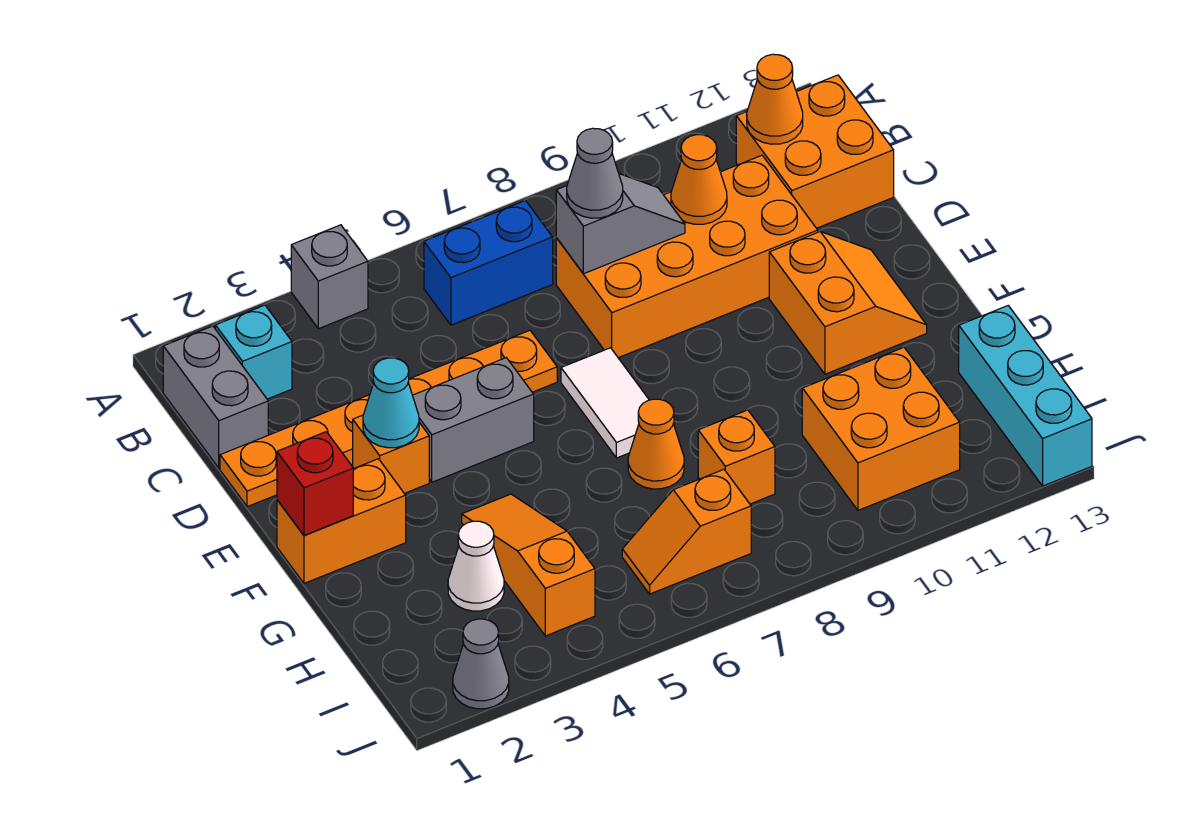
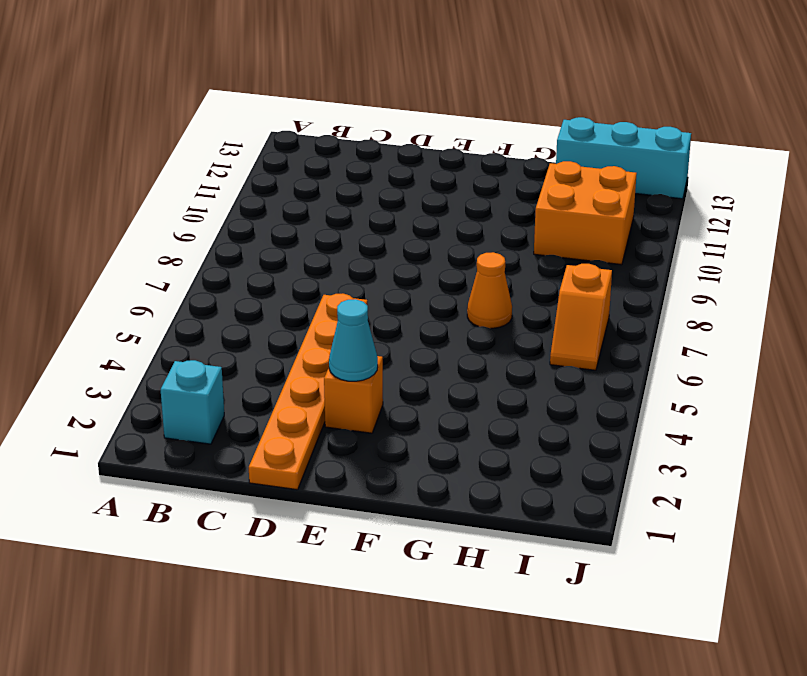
none -> grey 1x1 brick [291,225,368,329]
none -> grey 1x2 brick [163,326,268,468]
none -> blue 1x2 brick [424,201,553,325]

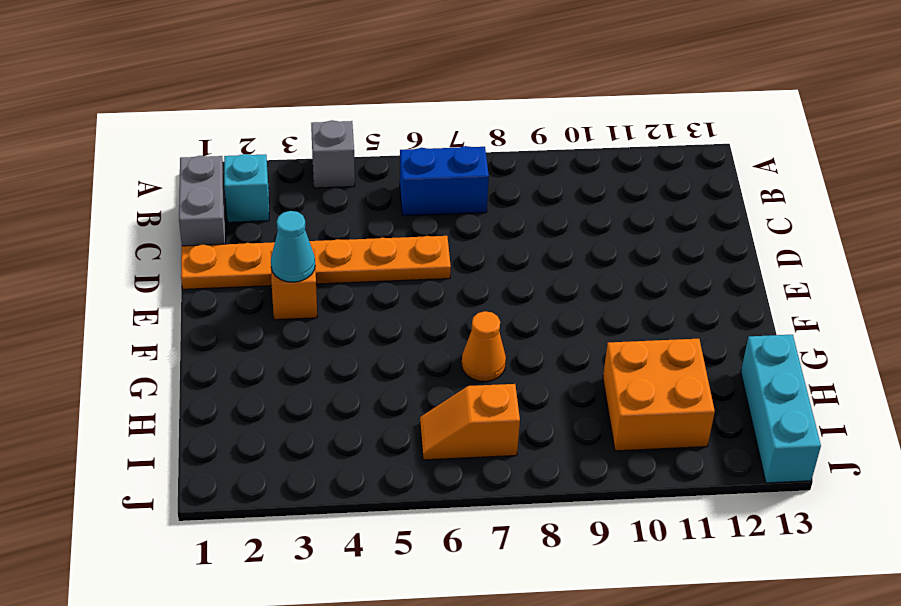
none -> orange 2x2 brick [736,75,894,228]
none -> orange 2x4 brick [556,155,818,358]
none -> grey 1x2 brick [413,358,534,482]

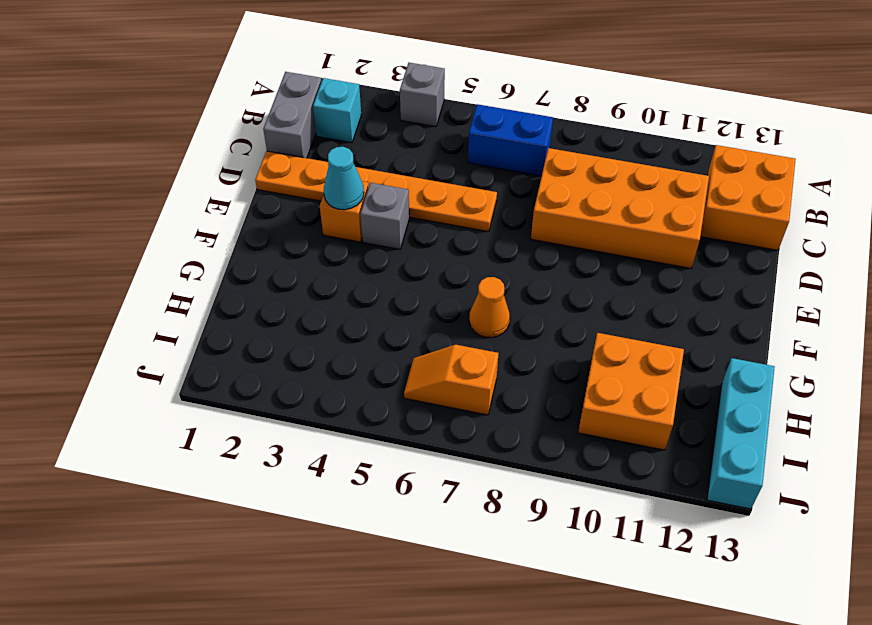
grey 1x1 brick [360,183,409,249] -> grey 1x2 brick [413,358,534,482]
none -> white 1x2 tile [561,348,649,458]
none -> orange 2x2 slope [769,232,927,374]
none -> orange 1x2 brick [277,459,406,583]

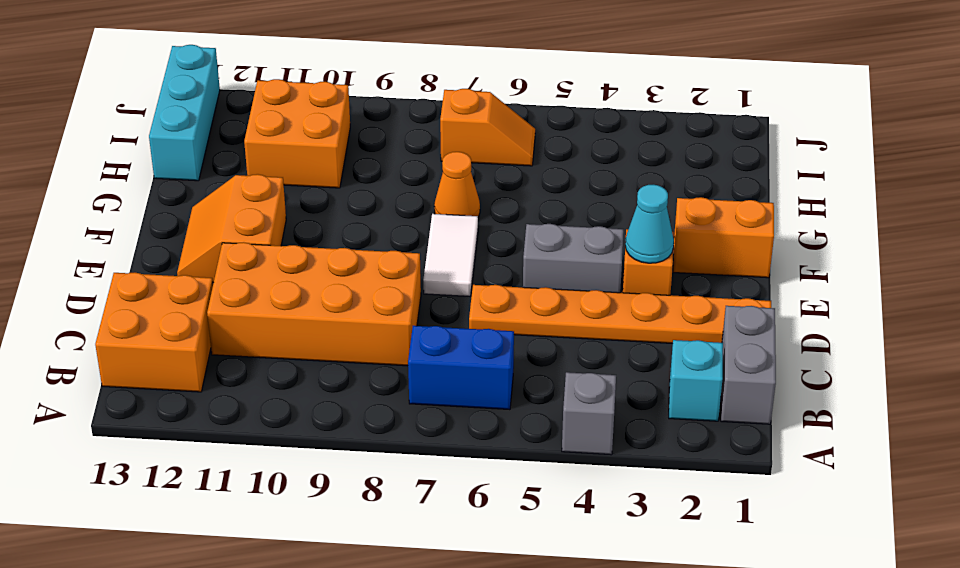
none -> orange 1x3 slope [462,494,595,636]
none -> white 1x1 cone [448,521,504,611]
none -> orange 1x1 brick [698,410,775,504]

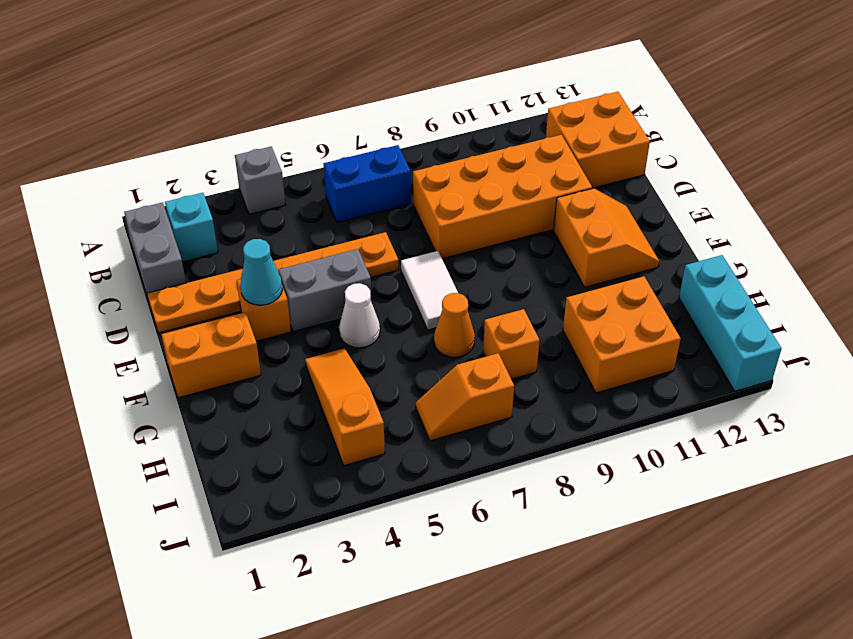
white 1x1 cone [339,283,380,348] -> white 1x1 cone moved to [448,521,504,611]
none -> grey 1x1 cone [453,619,509,709]
none -> orange 1x1 cone [747,54,803,144]
none -> grey 1x2 slope [556,174,685,274]

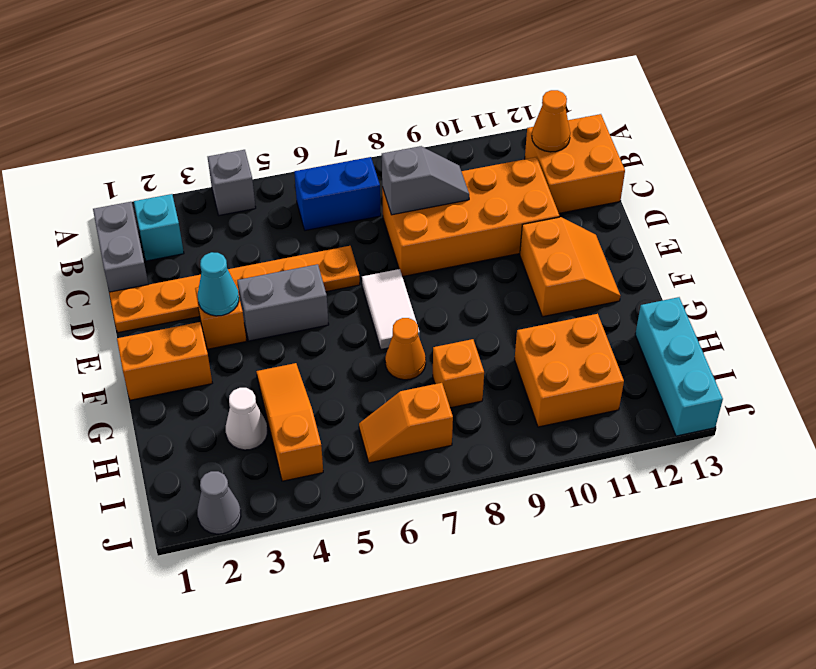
none -> orange 1x1 cone [671,135,727,224]
none -> red 1x1 brick [277,432,353,535]
none -> grey 1x1 cone [567,128,623,218]

